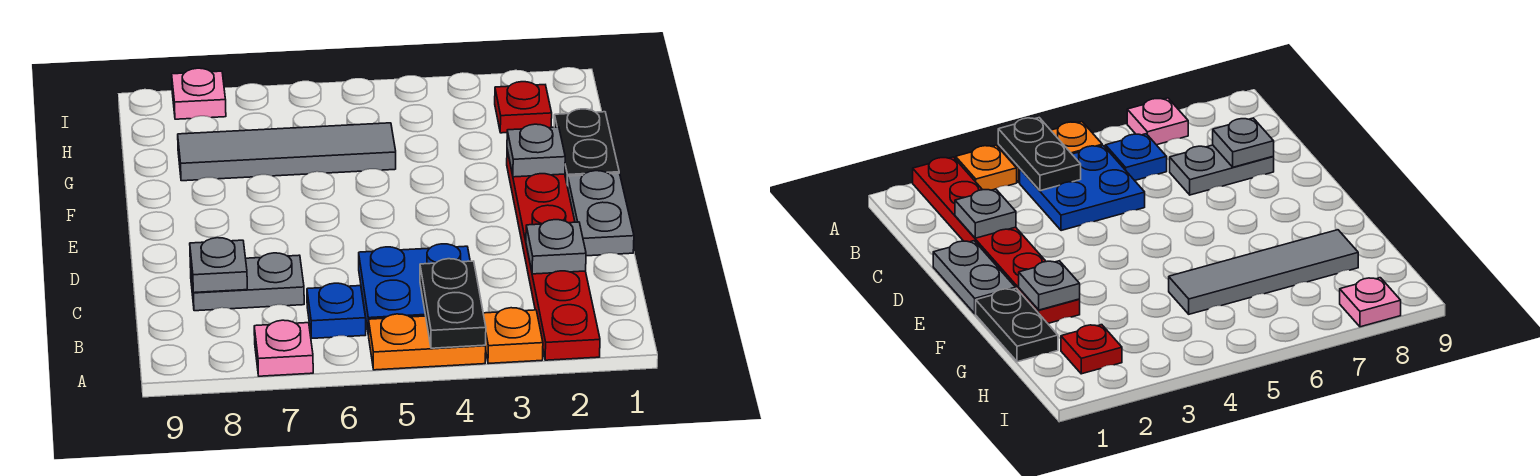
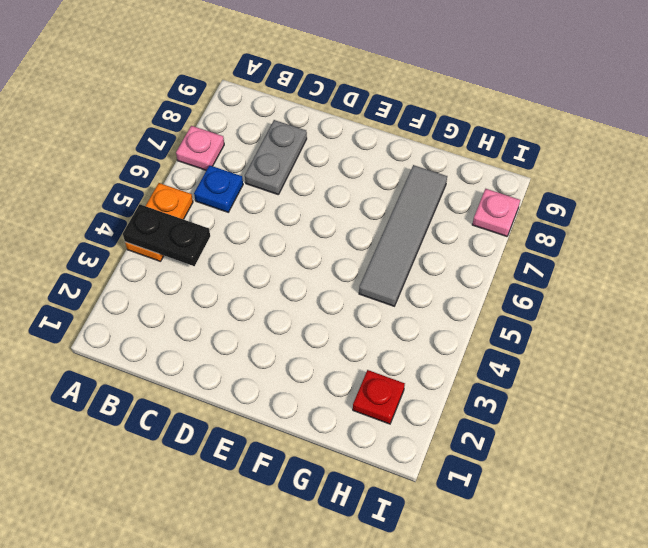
none -> red 1x6 plate [507,150,600,360]
none -> orange 1x1 plate [483,308,543,364]
none -> blue 2x2 plate [359,244,470,335]

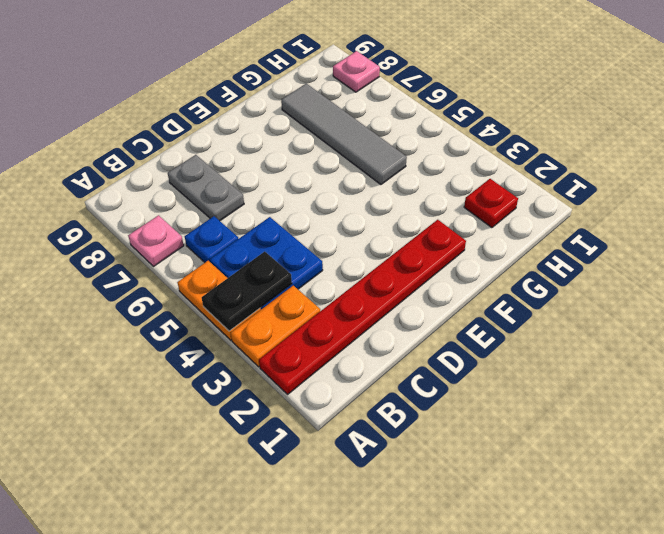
orange 1x2 plate [231,286,320,367] -> orange 1x1 plate [483,308,543,364]
none -> grey 1x2 plate [567,171,634,256]
none -> black 1x2 plate [554,109,619,186]
none -> grey 1x1 plate [526,220,586,274]

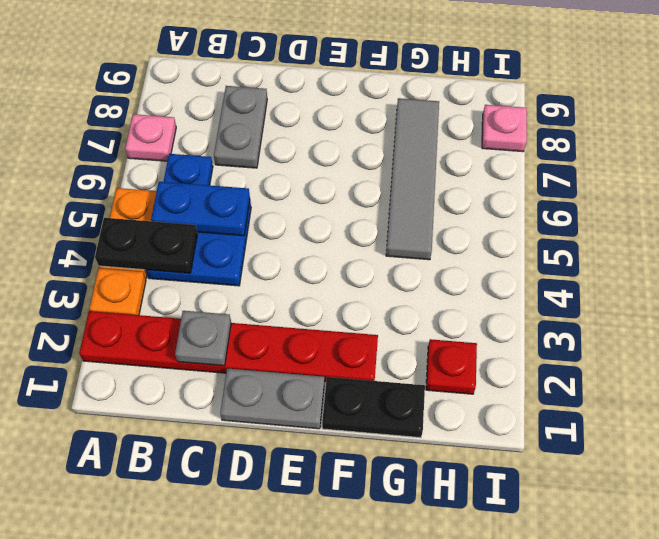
blue 1x2 plate [151,182,250,236] -> none
none -> grey 1x1 plate [190,238,247,293]
none -> grey 1x1 plate [507,124,565,177]

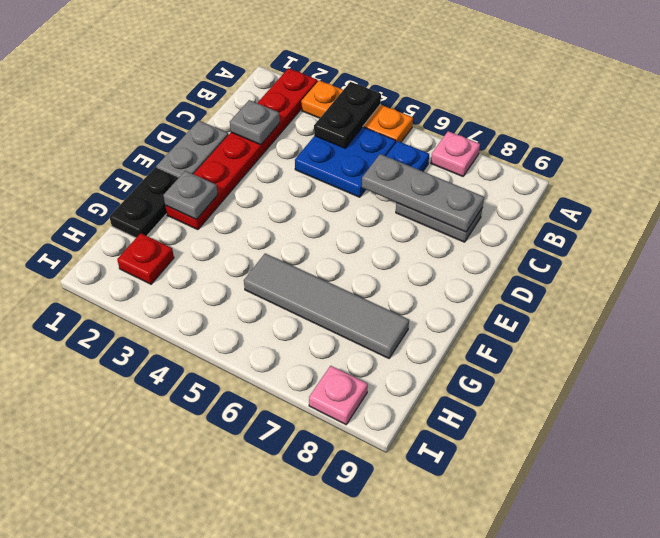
grey 1x3 plate [362,154,484,232] -> grey 1x1 plate [190,238,247,293]

